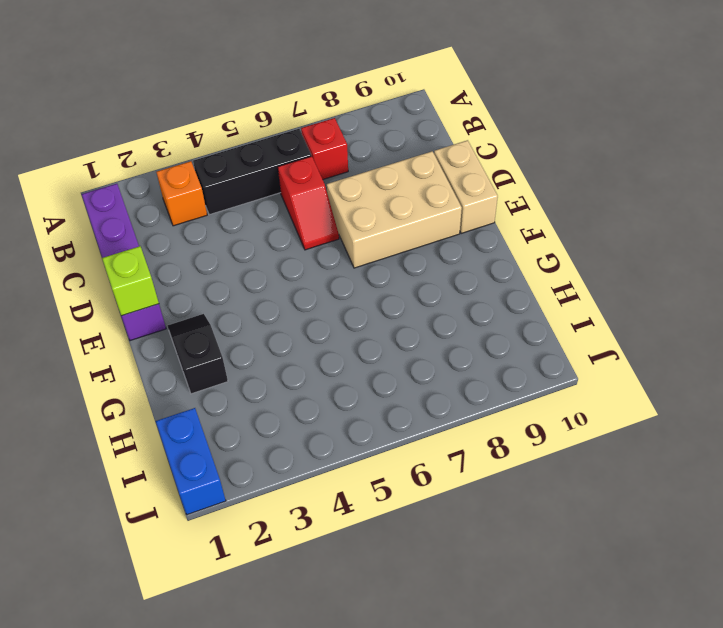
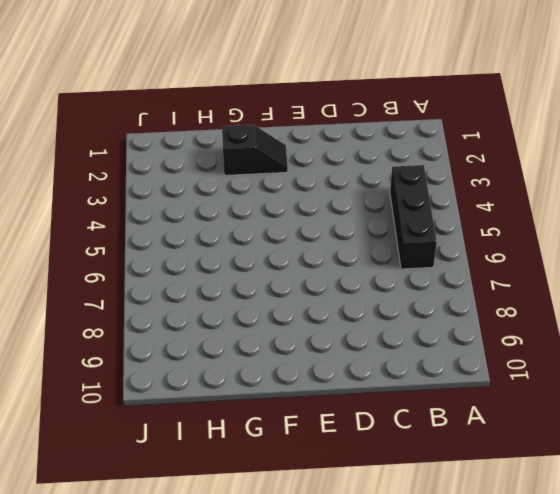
none -> purple 1x4 brick [82,184,166,341]
none -> orange 1x1 brick [156,161,207,226]

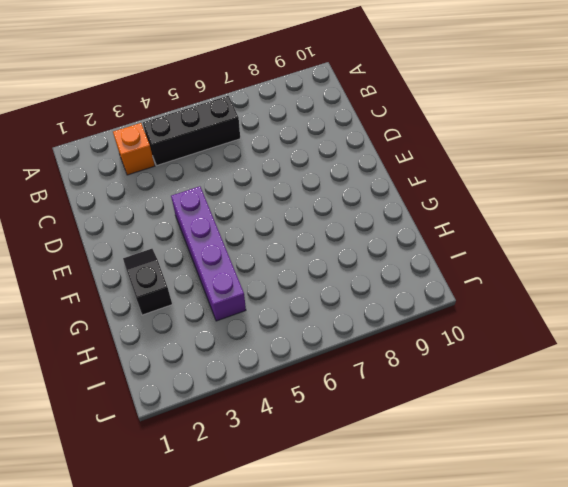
purple 1x4 brick [171,186,246,321] -> purple 1x4 brick moved to [82,184,166,341]
none -> red 1x1 brick [301,118,348,179]
none -> red 1x2 slope [278,156,339,250]

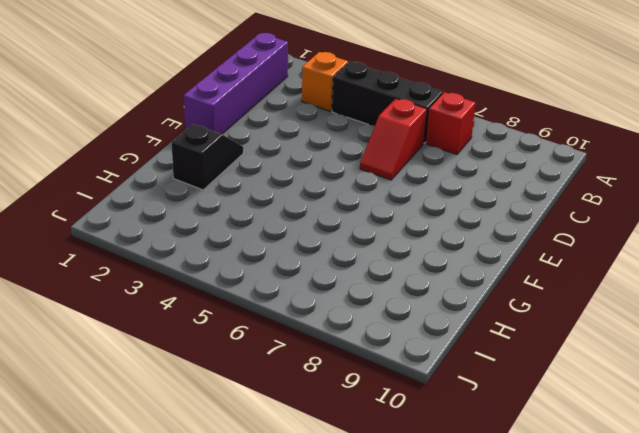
none -> tan 2x3 brick [327,151,462,268]
none -> tan 1x2 brick [434,140,498,233]

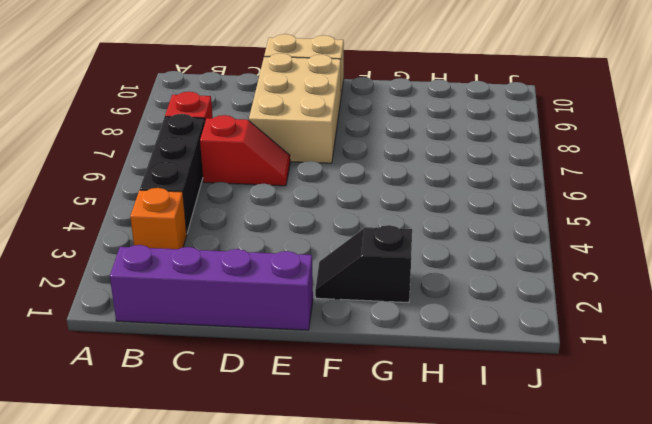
none -> blue 1x2 brick [156,408,226,515]
none -> lime 1x1 brick [102,246,159,316]

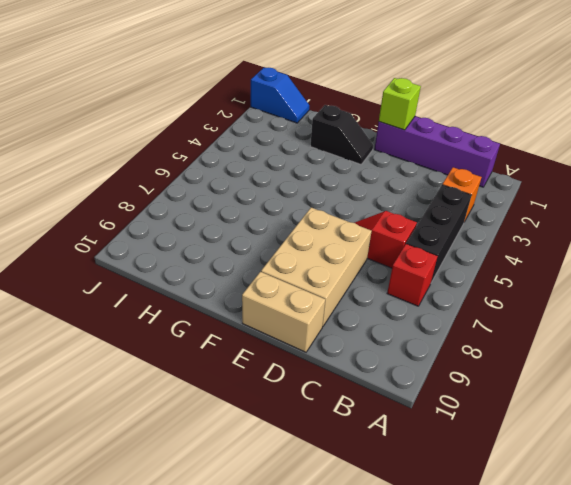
blue 1x2 slope [251,68,309,123] -> blue 1x2 brick [156,408,226,515]

